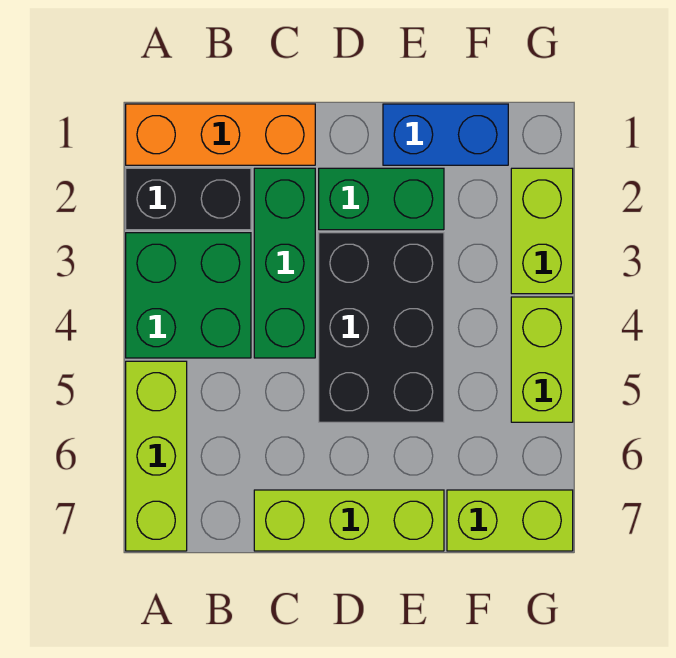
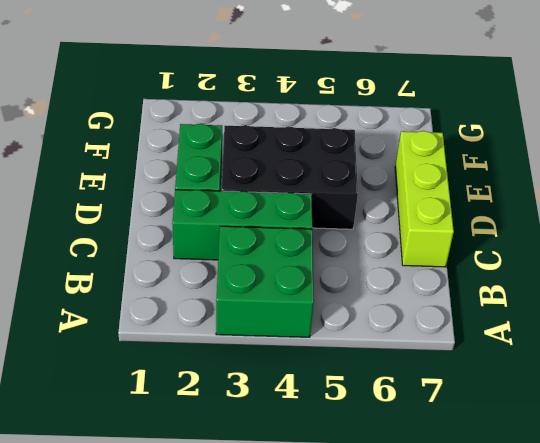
none -> orange 1x3 brick [126,104,315,165]
none -> black 1x2 brick [126,168,251,230]
none -> lime 1x3 brick [126,361,187,551]

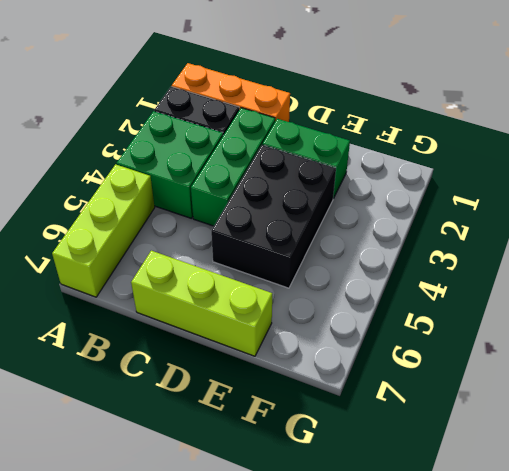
none -> blue 1x2 brick [383,104,508,165]
none -> lime 1x2 brick [447,490,573,551]
none -> lime 1x2 brick [511,168,573,294]

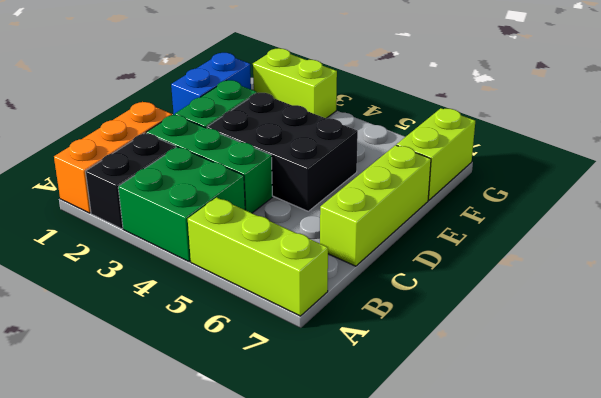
none -> lime 1x2 brick [511,297,573,422]

